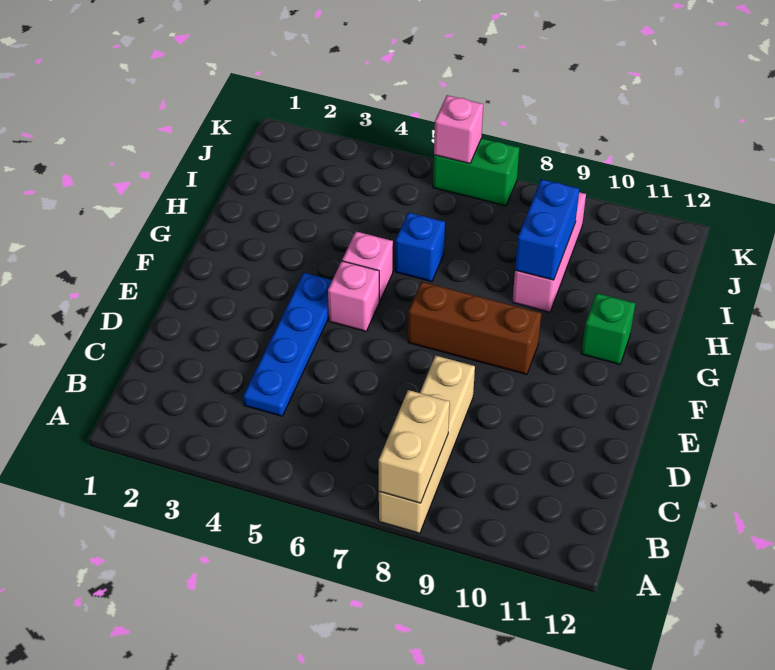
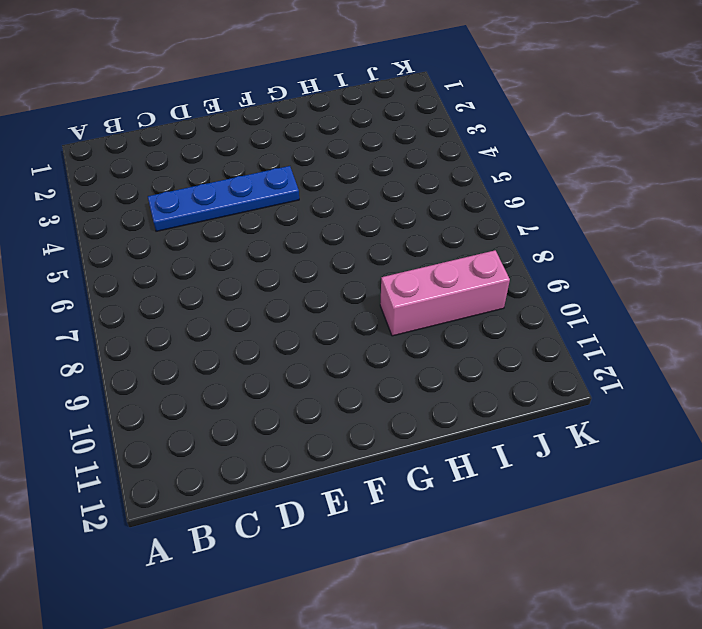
none -> tan 1x4 brick [379,356,475,533]
none -> pink 1x1 brick [328,261,379,331]
none -> brown 1x3 brick [408,282,541,374]

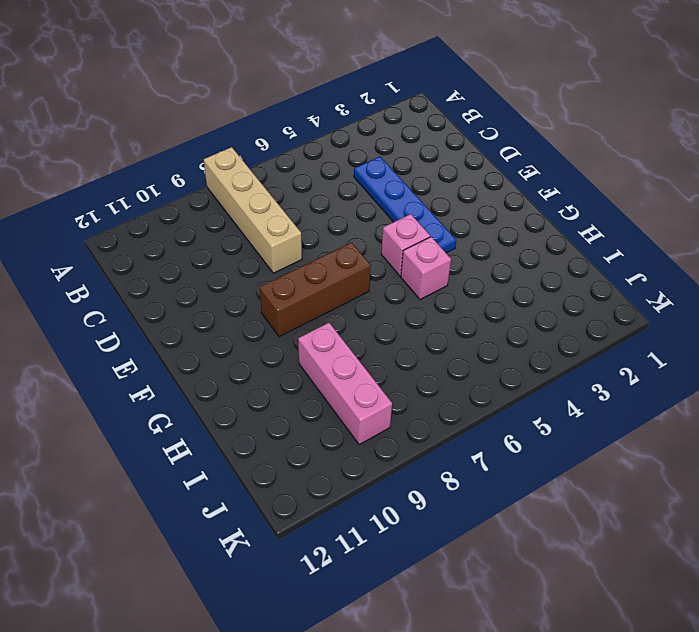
none -> green 1x1 brick [581,293,635,364]
none -> blue 1x1 brick [395,212,445,282]
none -> green 1x2 brick [433,138,519,206]

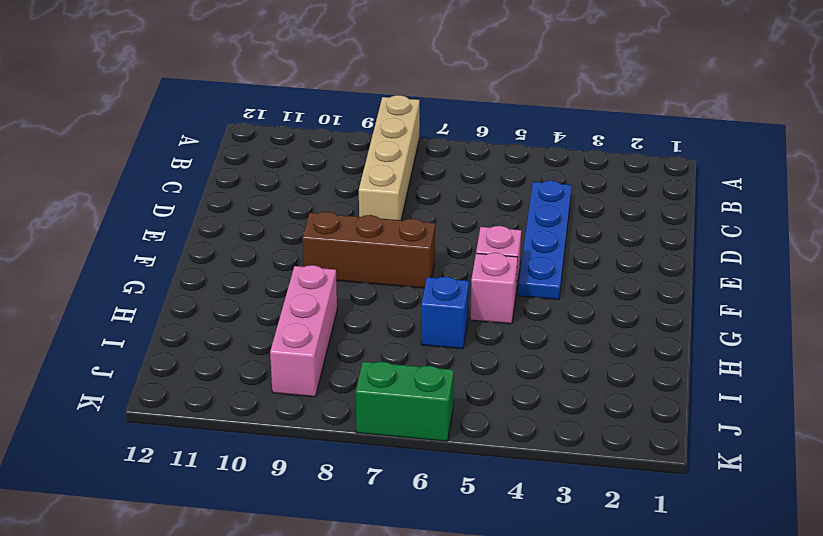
none -> green 1x1 brick [581,293,635,364]
none -> tan 1x2 brick [379,390,450,503]
none -> blue 1x2 brick [515,179,579,280]

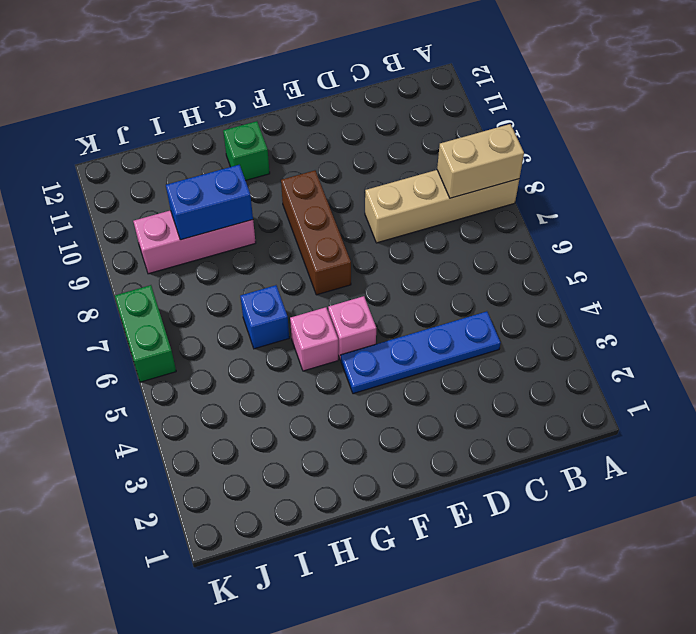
none -> pink 1x1 brick [434,95,483,164]

